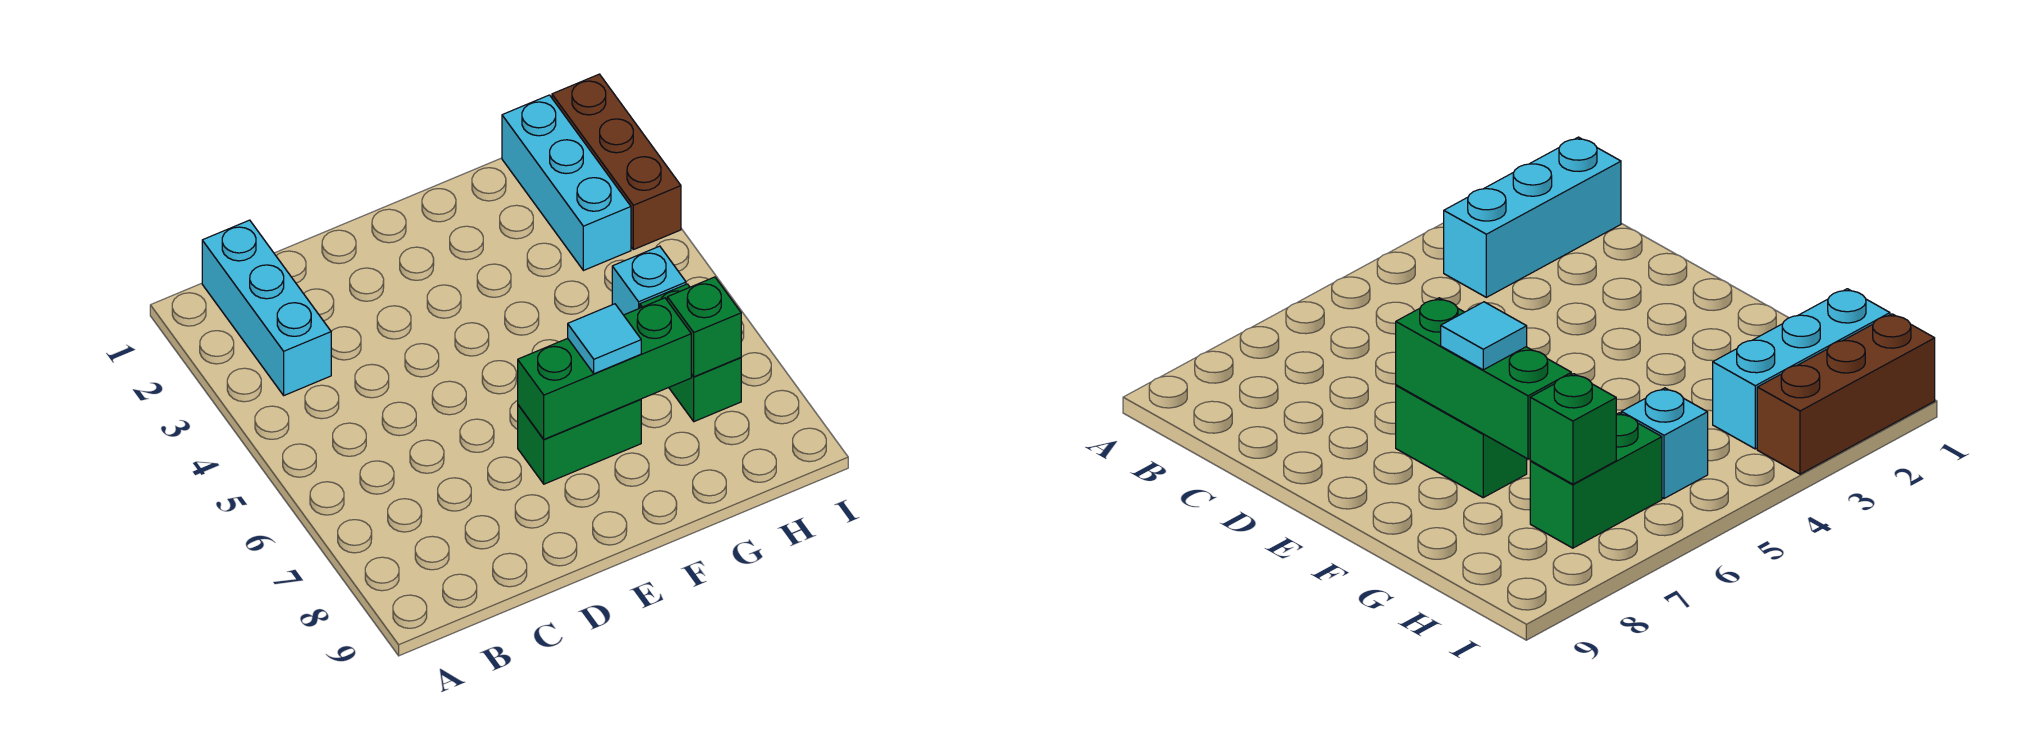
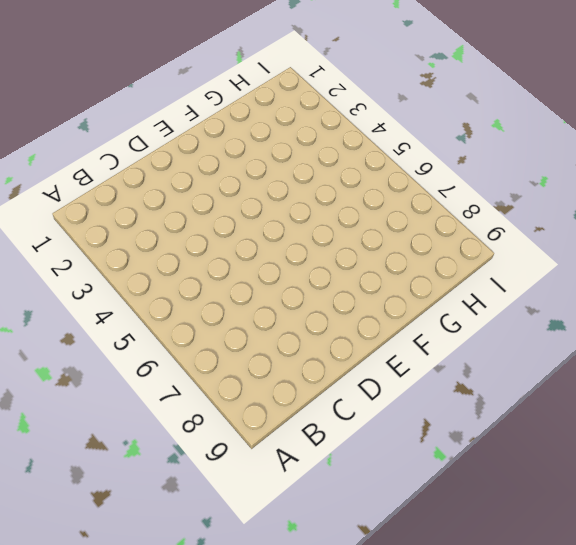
none -> cyan 1x3 brick [202,220,331,395]
none -> green 1x2 brick [518,399,641,484]

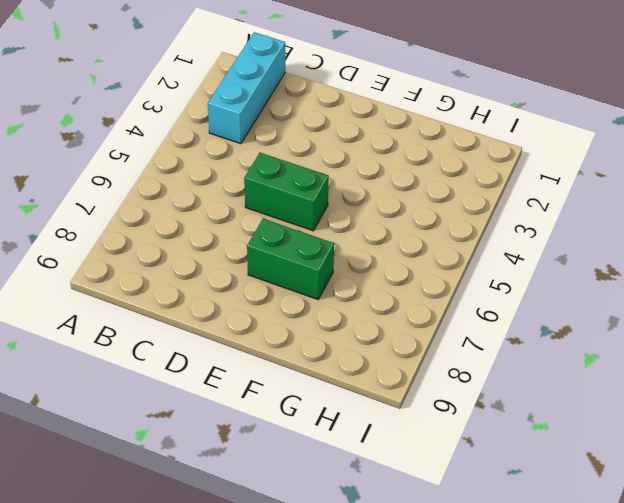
green 1x2 brick [244,153,329,231] -> green 1x2 brick turned to [640,284,741,422]
none -> cyan 1x3 brick [502,95,631,271]
none -> cyan 1x1 brick [612,246,686,315]

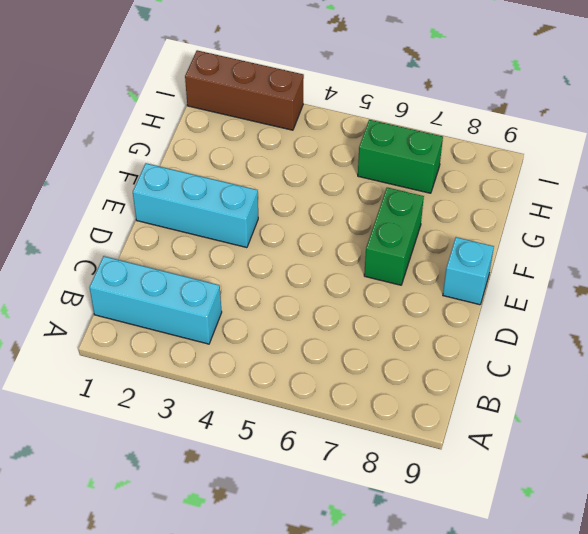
cyan 1x3 brick [133,163,258,248] -> cyan 1x3 brick moved to [502,95,631,271]
cyan 1x1 brick [443,237,494,305] -> cyan 1x1 brick moved to [612,246,686,315]
none -> green 1x3 brick [518,298,691,439]
none -> green 1x1 brick [667,277,741,377]

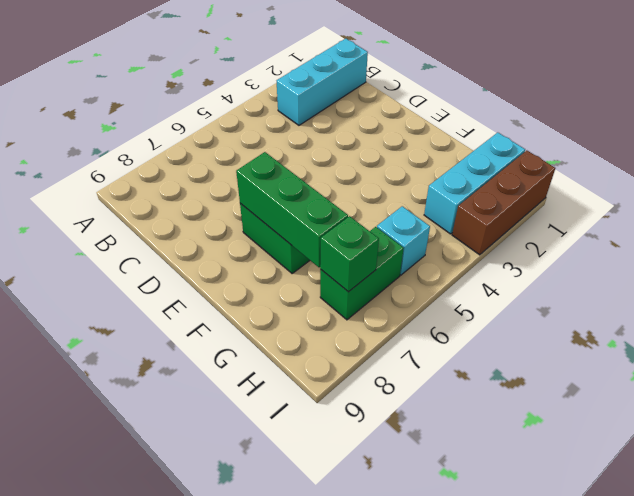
none -> cyan 1x1 tile [568,304,641,374]

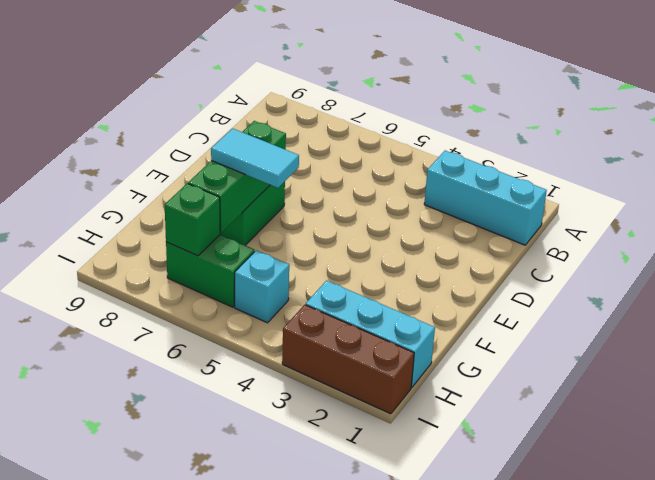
cyan 1x2 tile [211,128,299,188] -> cyan 1x1 tile [568,304,641,374]

